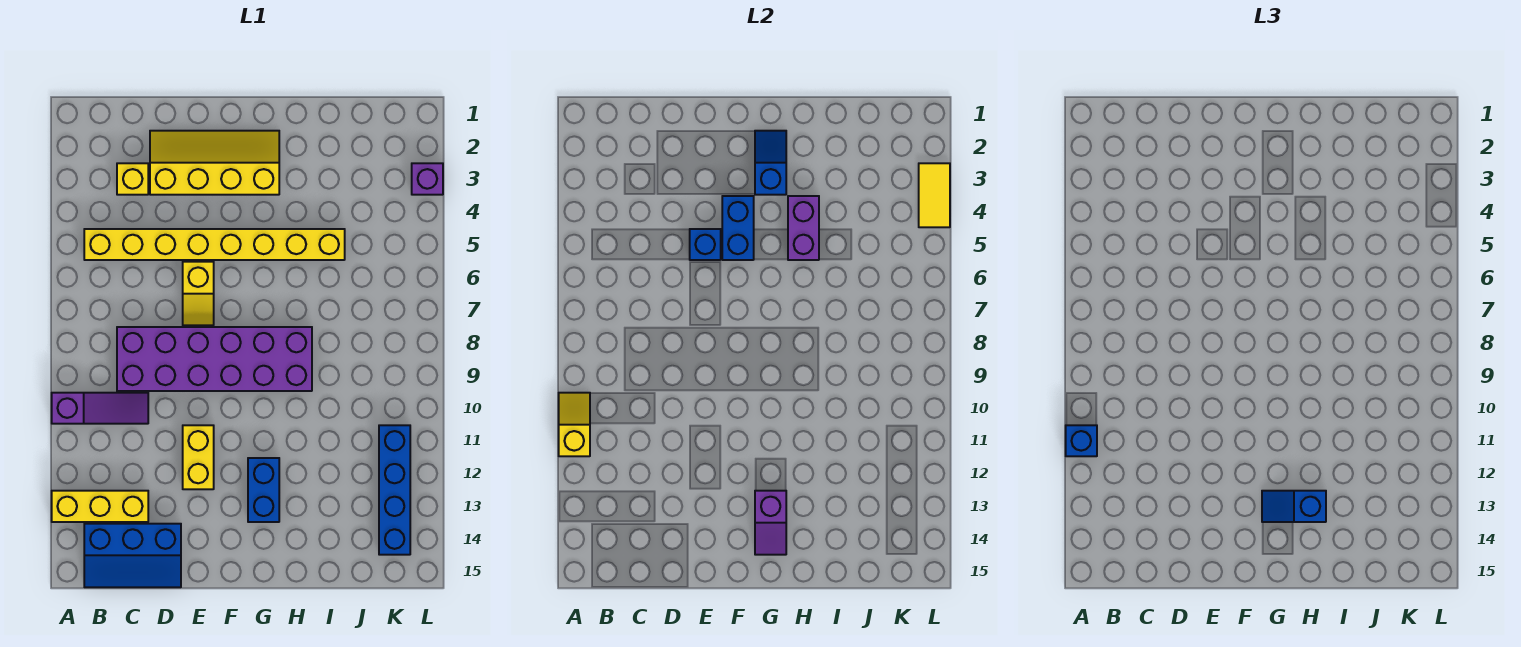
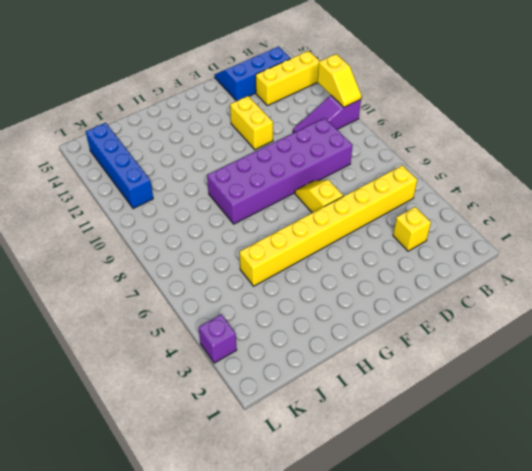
none -> yellow 2x4 slope [150,131,279,195]
none -> blue 1x2 brick [248,458,279,522]
none -> blue 1x1 brick [690,229,721,260]

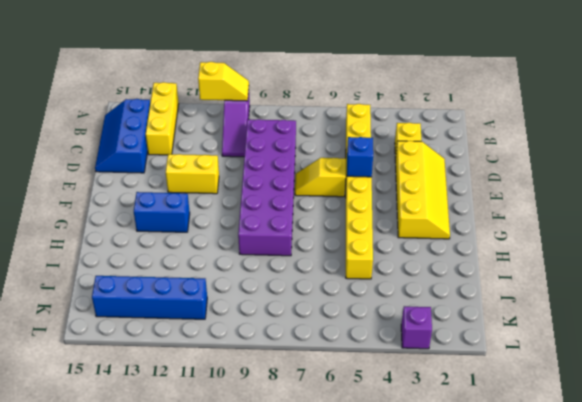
none -> blue 1x2 brick [722,196,754,260]
none -> blue 1x2 slope [755,131,786,195]
none -> purple 1x2 slope [755,491,786,555]

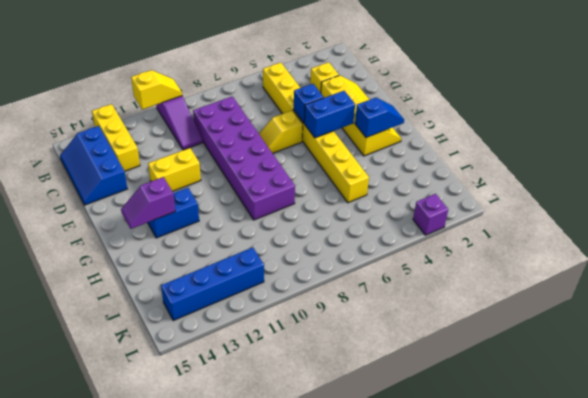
none -> purple 1x2 brick [788,196,819,260]
none -> yellow 1x2 tile [919,163,950,227]
none -> blue 1x1 brick [1066,425,1097,456]

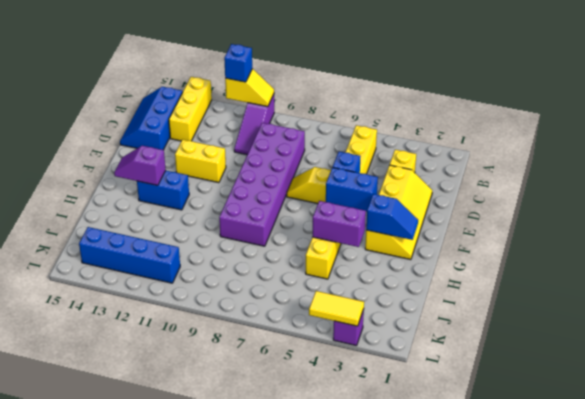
none -> blue 1x2 slope [1262,491,1326,522]

